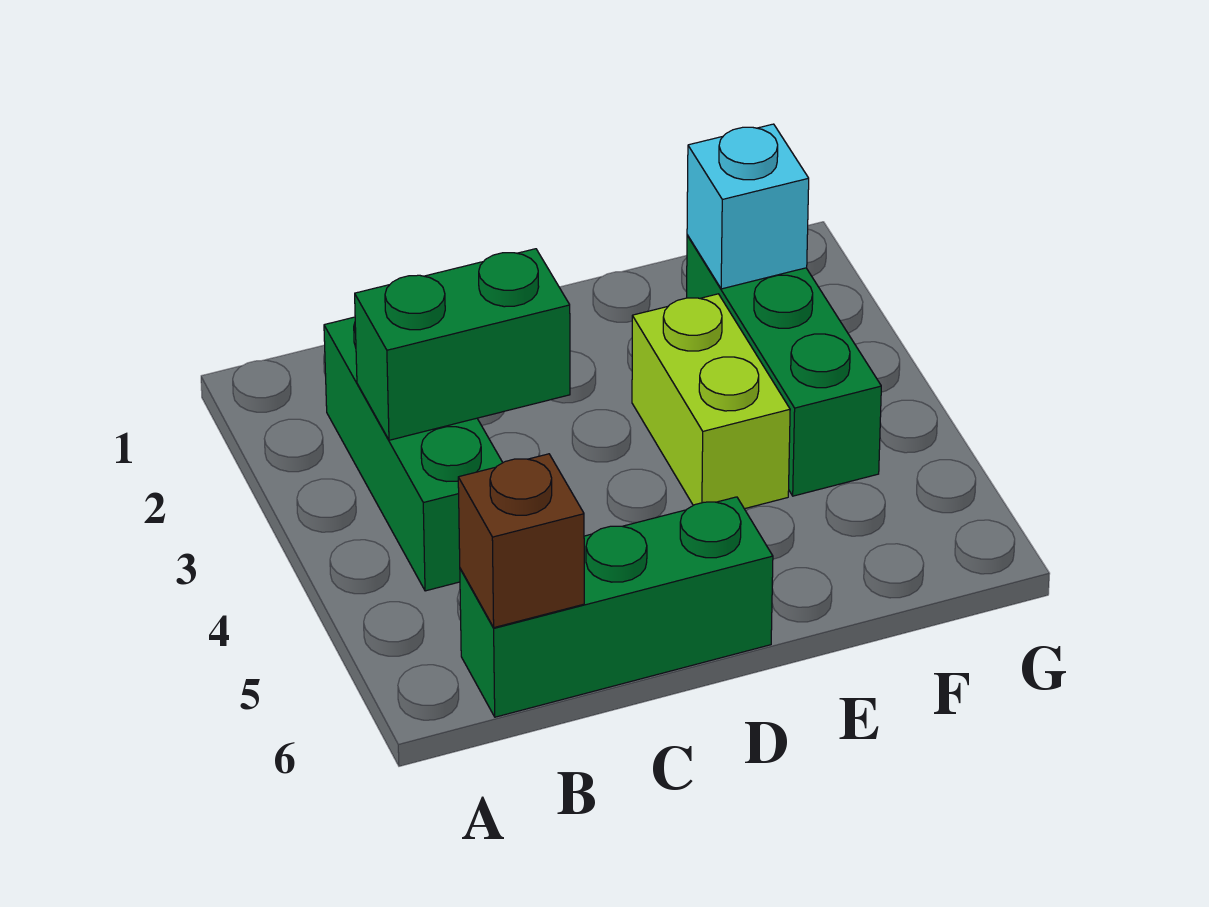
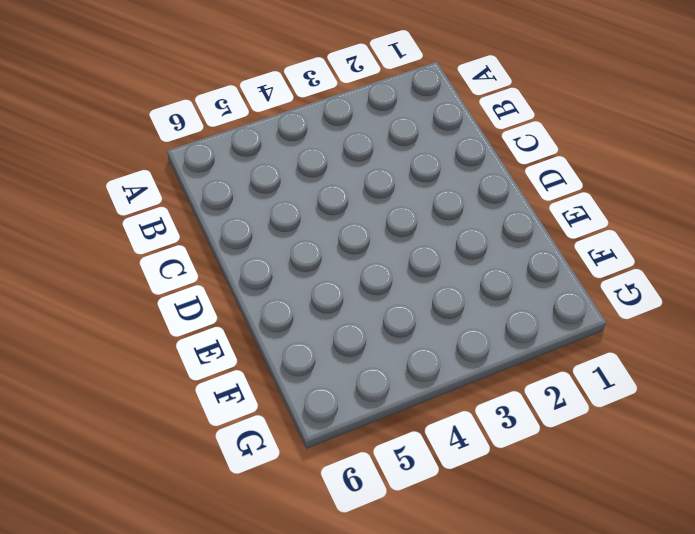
none -> green 1x3 brick [324,317,503,591]
none -> green 1x3 brick [460,497,773,717]

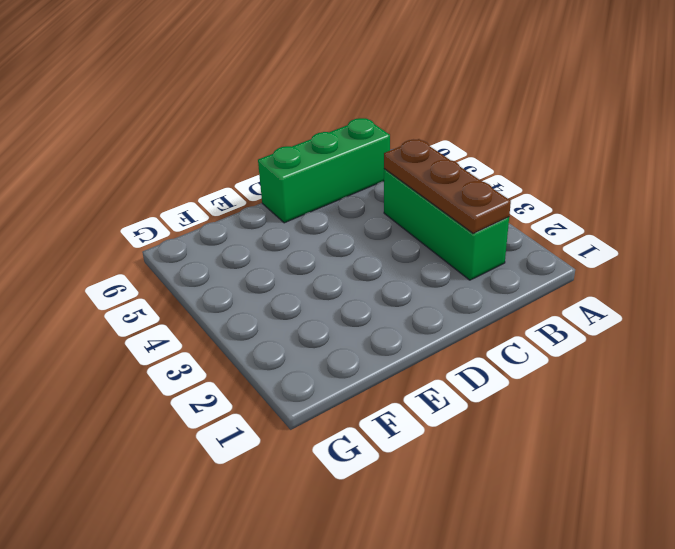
brown 1x3 plate [384,139,511,233] -> green 1x2 brick [355,249,570,440]
none -> lime 1x2 brick [632,294,790,509]
none -> green 1x3 brick [687,235,881,496]

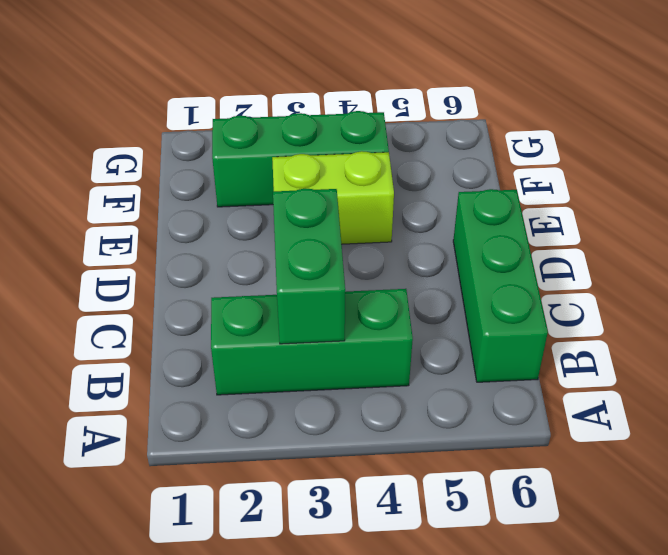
none -> brown 1x1 brick [458,454,584,628]
none -> cyan 1x1 brick [687,124,809,289]

